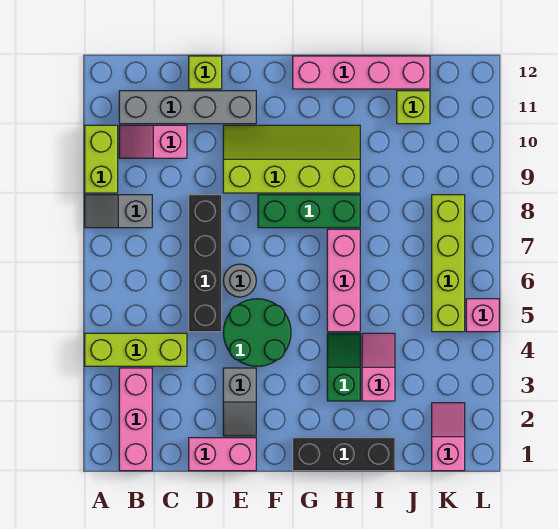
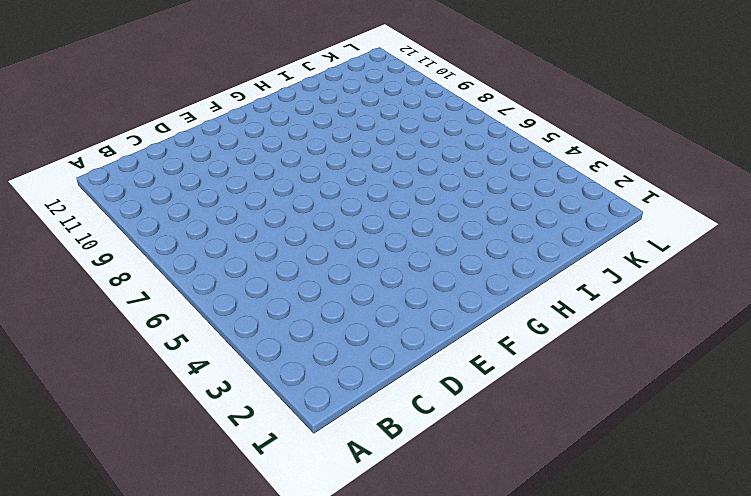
none -> lime 1x3 brick [85,333,187,366]
none -> grey 1x2 slope [85,195,152,228]
none -> lime 1x2 brick [85,125,118,193]

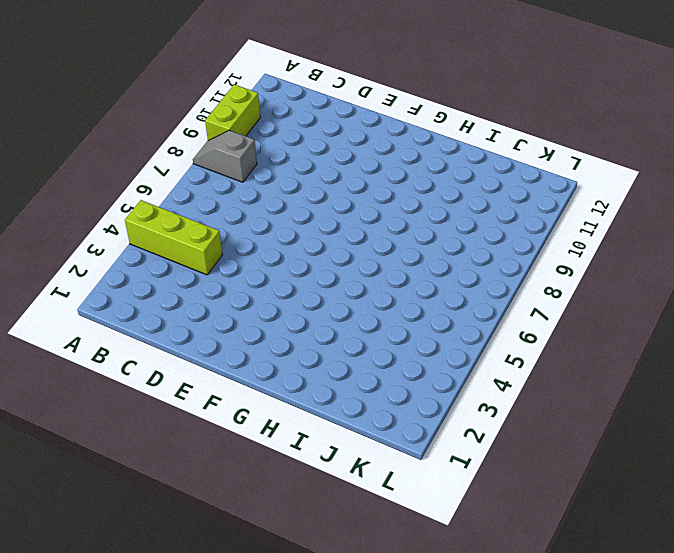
none -> pink 1x3 brick [119,368,152,471]
none -> pink 1x2 slope [119,125,187,158]
none -> grey 1x4 brick [119,91,256,124]

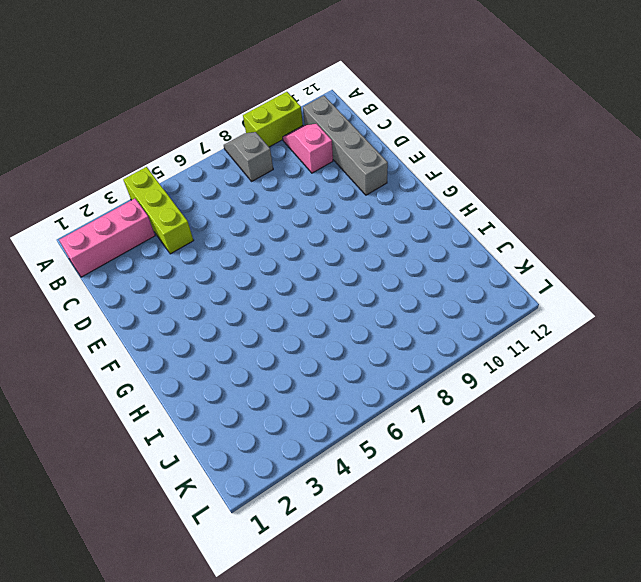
none -> pink 1x2 brick [189,438,256,471]
none -> black 1x4 brick [189,195,222,332]
none -> lime 1x1 brick [189,56,222,89]

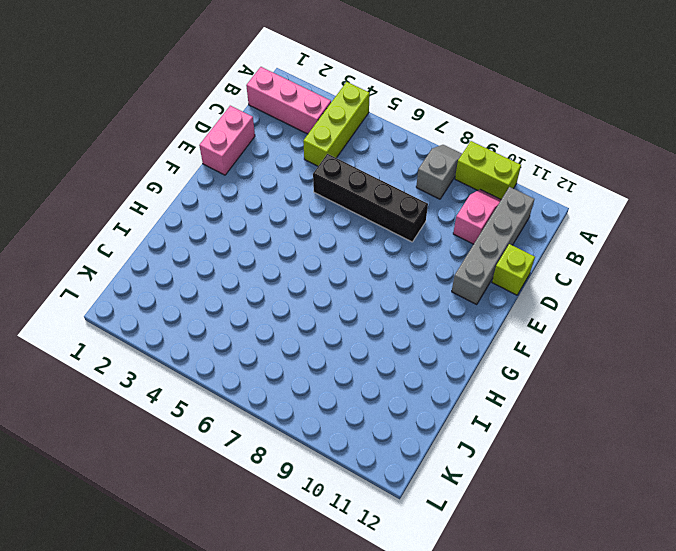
none -> grey 1x2 slope [223,368,256,436]
none -> green 2x2 round brick [223,299,291,366]
none -> grey 1x1 round brick [223,264,256,297]

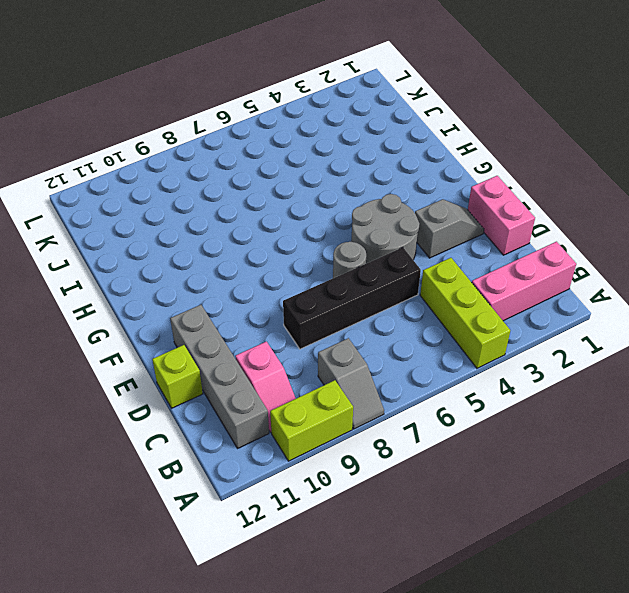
grey 2x2 round brick [351,194,419,264] -> green 2x2 round brick [223,299,291,366]
none -> lime 2x4 slope [223,125,360,193]
none -> green 1x3 brick [258,195,360,228]
none -> black 1x3 brick [293,438,395,471]

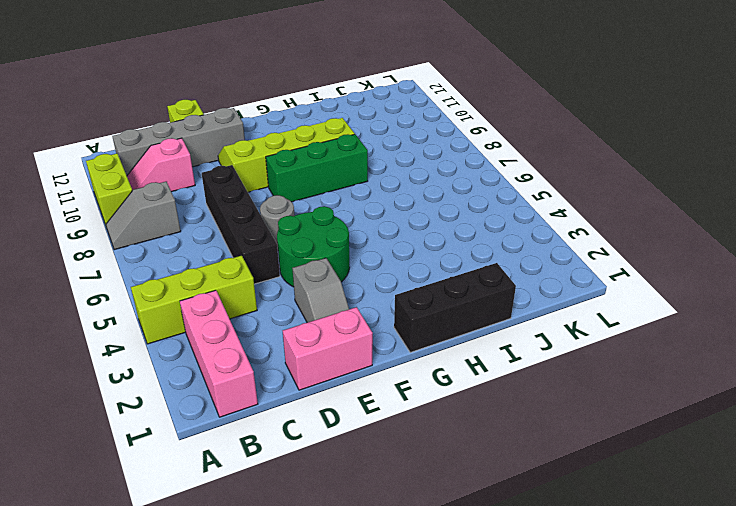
none -> pink 1x4 brick [293,56,430,89]
none -> green 1x2 slope [327,333,360,401]
none -> pink 1x3 brick [327,229,360,332]

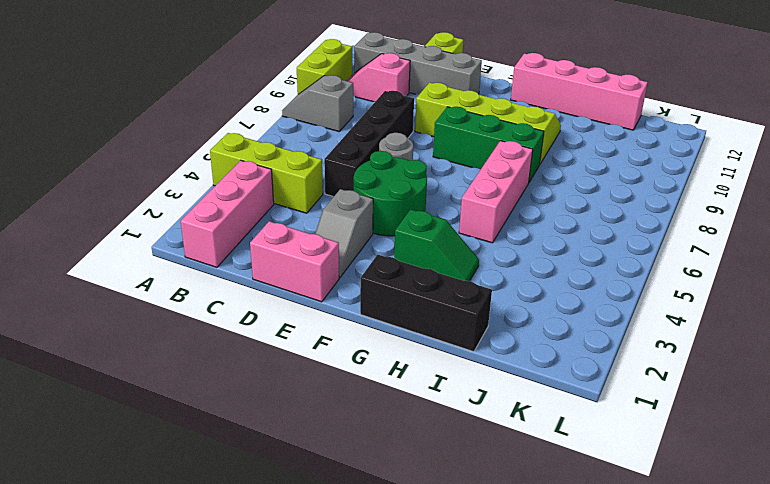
green 1x2 slope [394,209,479,281] -> green 1x2 slope turned to [327,333,360,401]
none -> pink 1x2 slope [362,333,395,401]
none -> lime 1x1 brick [397,91,430,124]
none -> pink 1x2 slope [432,403,465,471]

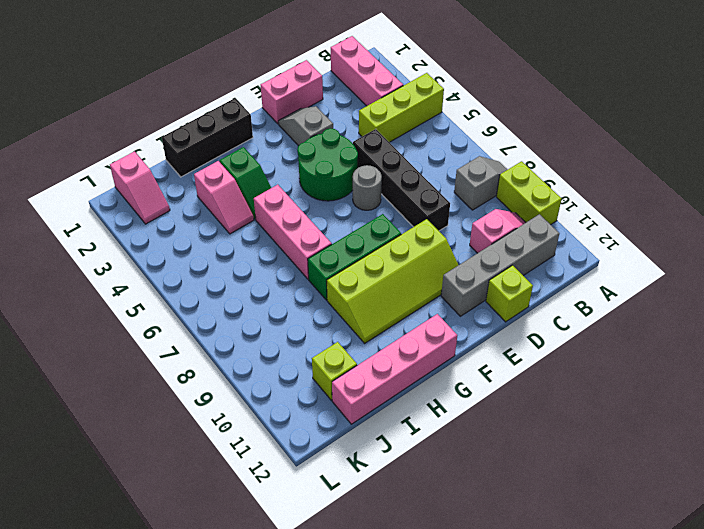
none -> lime 1x4 brick [432,195,465,332]
none -> pink 1x1 brick [466,299,499,332]

